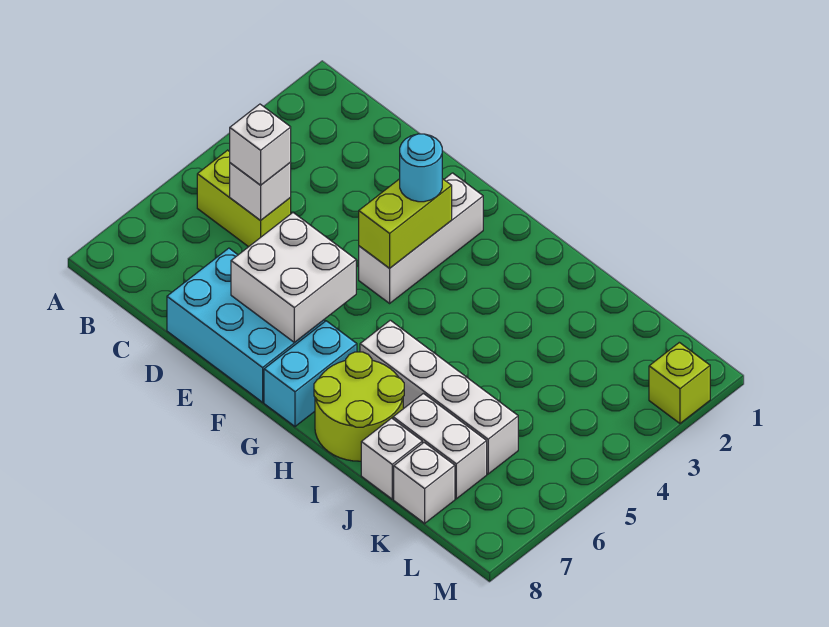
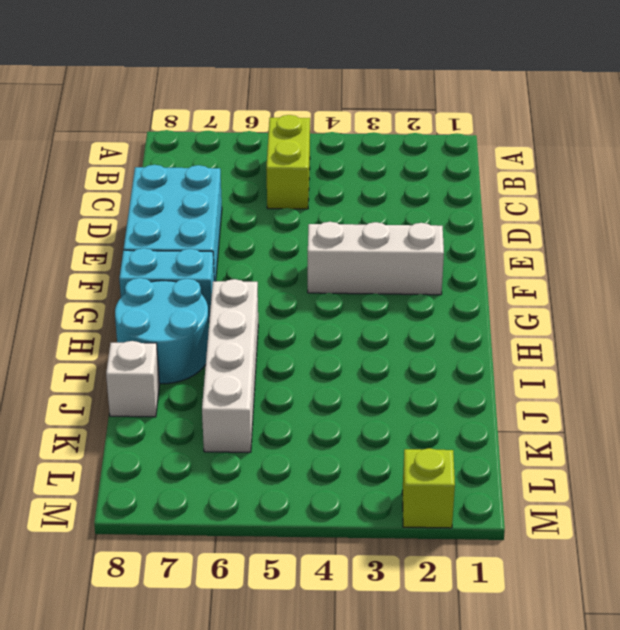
cyan 2x2 round brick [115,278,209,384] -> lime 2x2 round brick [314,352,404,461]
none -> white 1x2 brick [393,393,487,499]
none -> white 1x1 brick [394,443,455,523]
none -> white 1x1 brick [230,162,291,221]

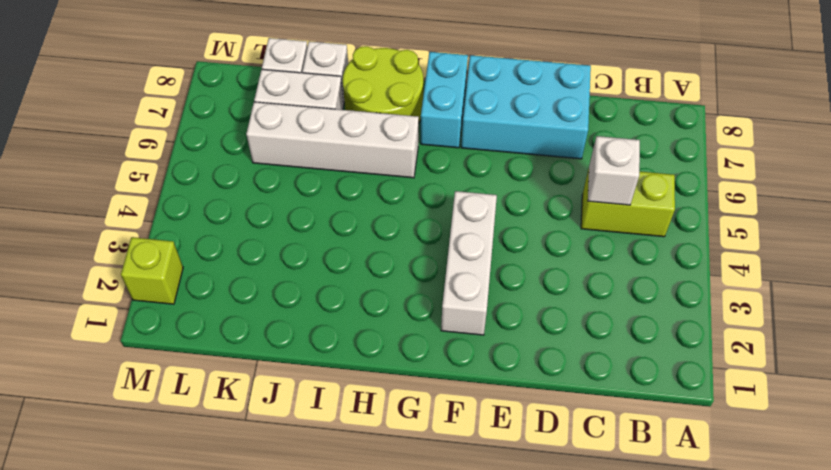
none -> white 2x2 brick [231,213,356,343]
none -> lime 1x2 brick [359,179,452,268]
none -> white 1x1 brick [230,104,291,185]

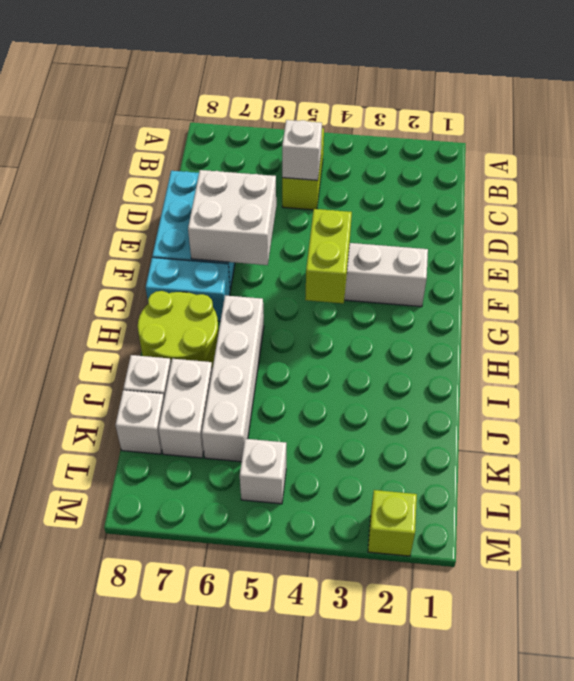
lime 1x2 brick [305,209,352,303] -> lime 1x2 brick turned to [359,179,452,268]
white 1x1 brick [240,439,286,504] -> white 1x1 brick moved to [230,104,291,185]
none -> cyan 1x1 round brick [400,134,442,202]

